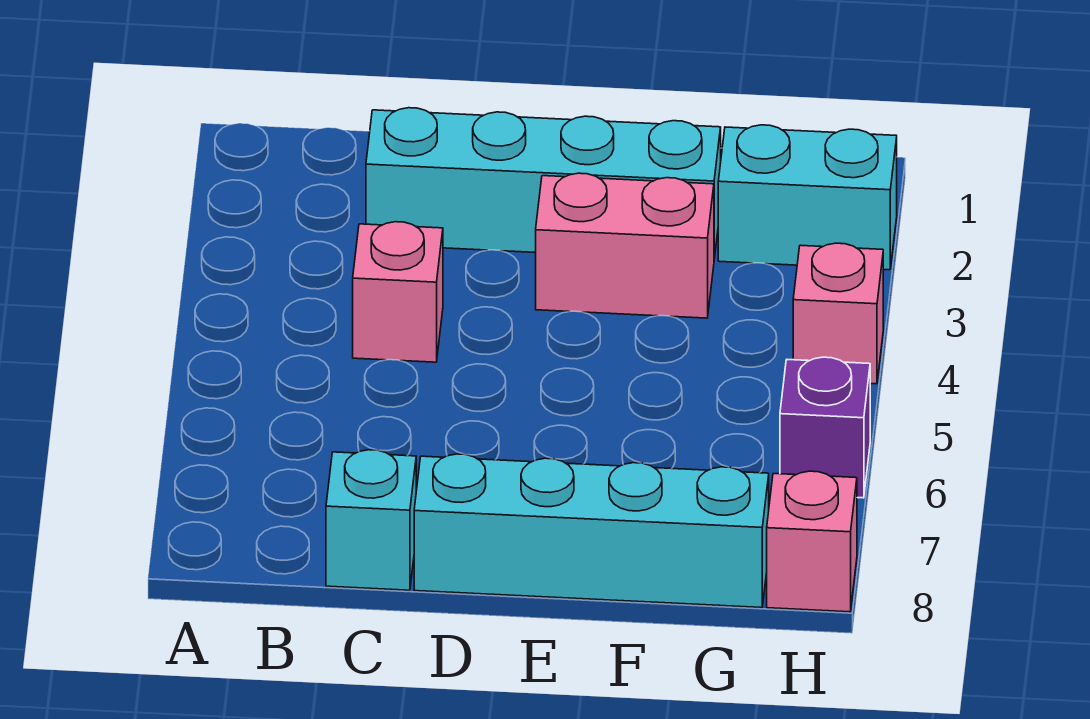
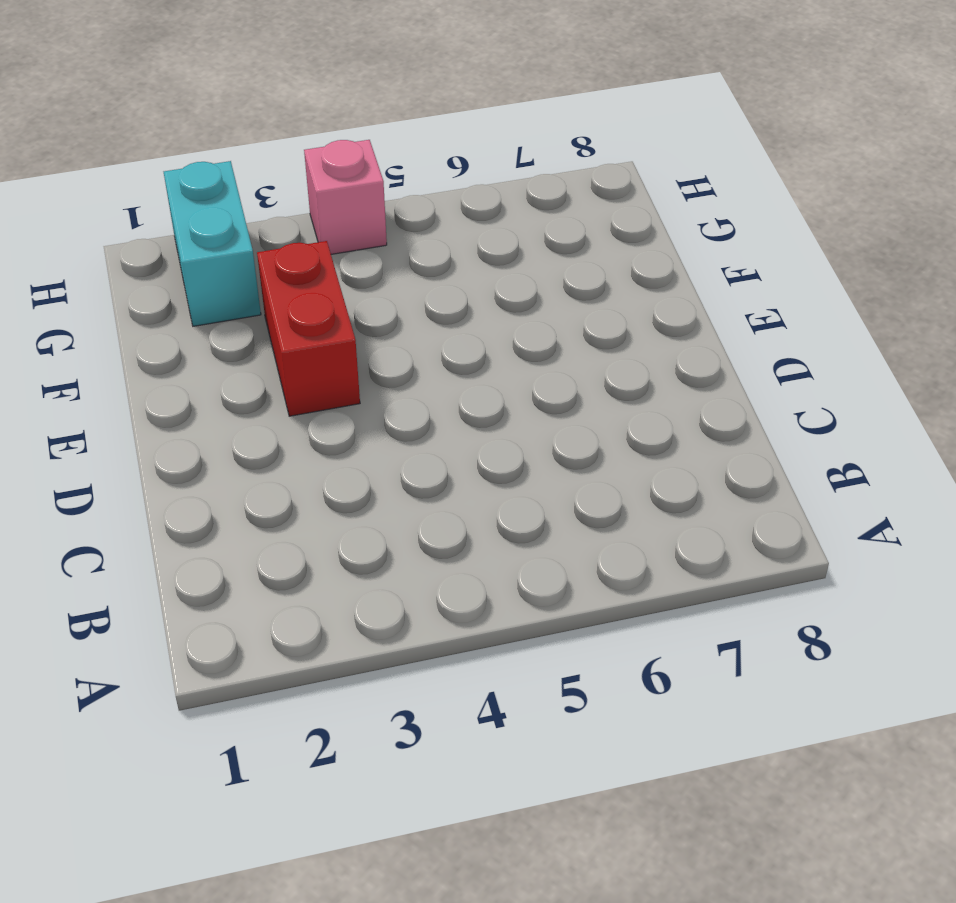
red 1x2 brick [257,241,360,416] -> pink 1x2 brick [536,173,714,318]
none -> cyan 1x4 brick [366,108,721,258]
none -> pink 1x1 brick [353,222,443,362]

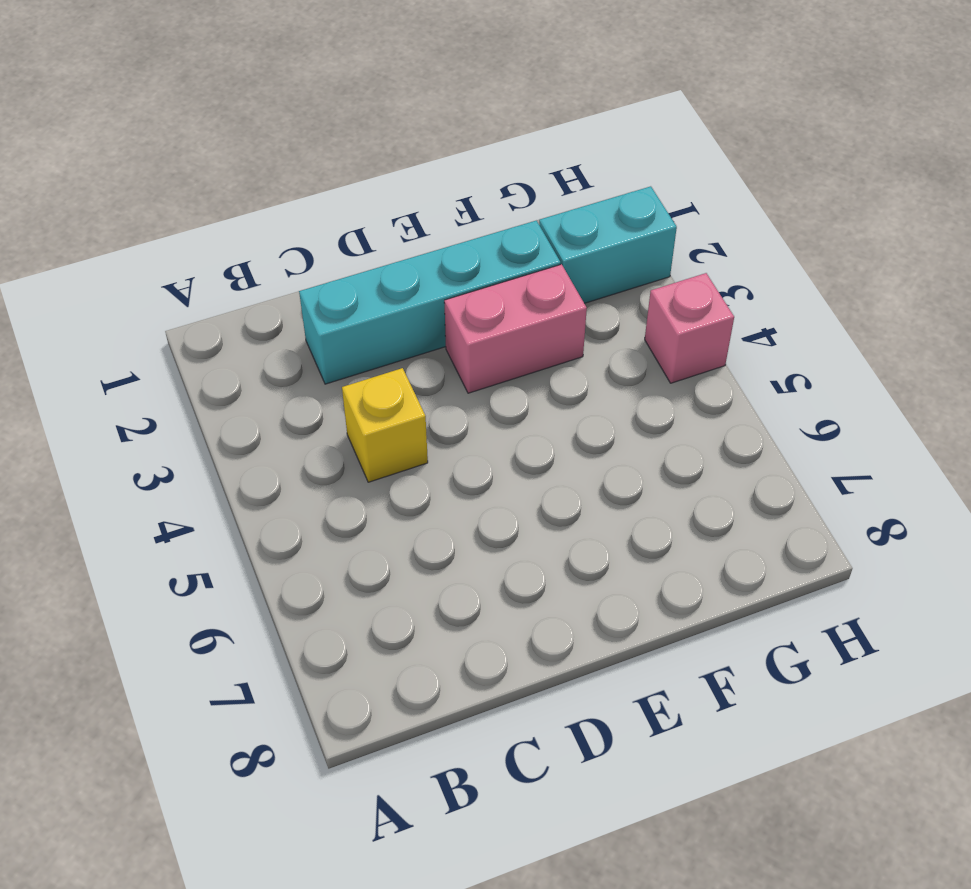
yellow 1x1 brick [342,368,428,482] -> pink 1x1 brick [353,222,443,362]
none -> cyan 1x1 brick [326,450,416,590]
none -> cyan 1x4 brick [414,454,769,608]

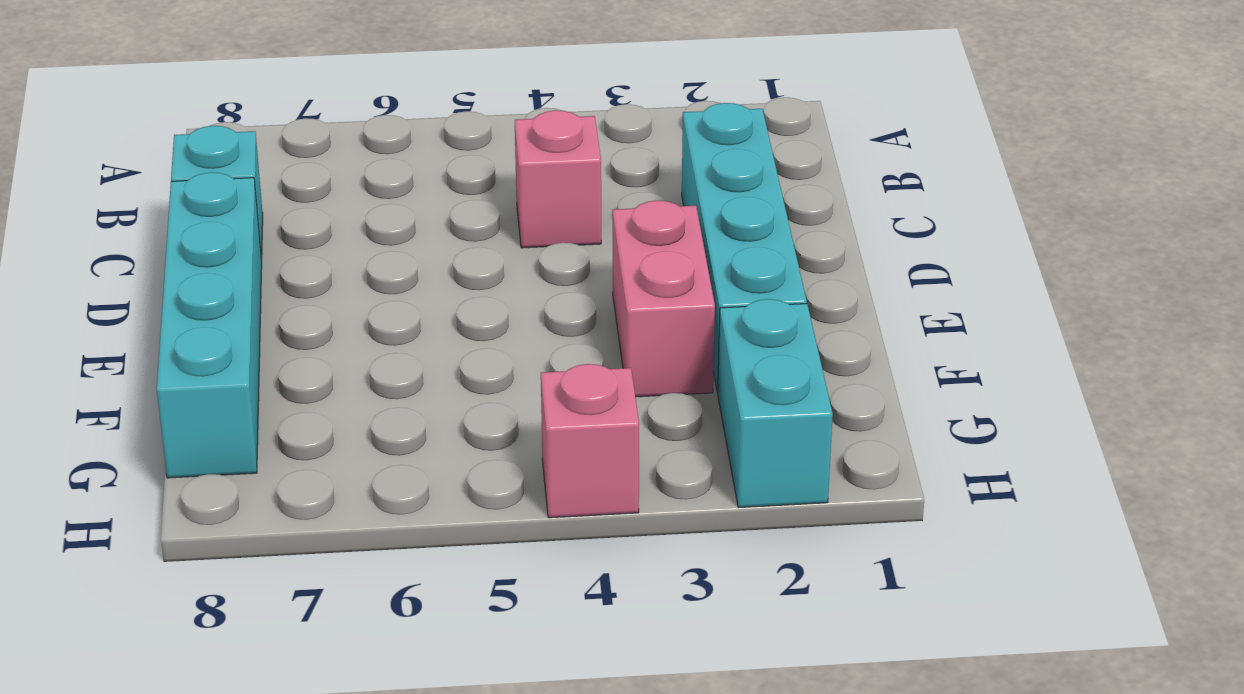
none -> purple 1x1 brick [780,357,870,498]
none -> pink 1x1 brick [767,471,857,612]

